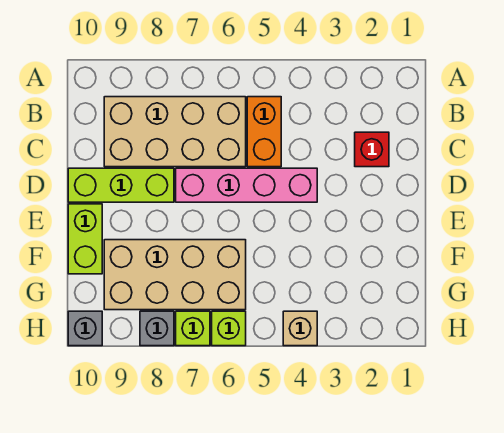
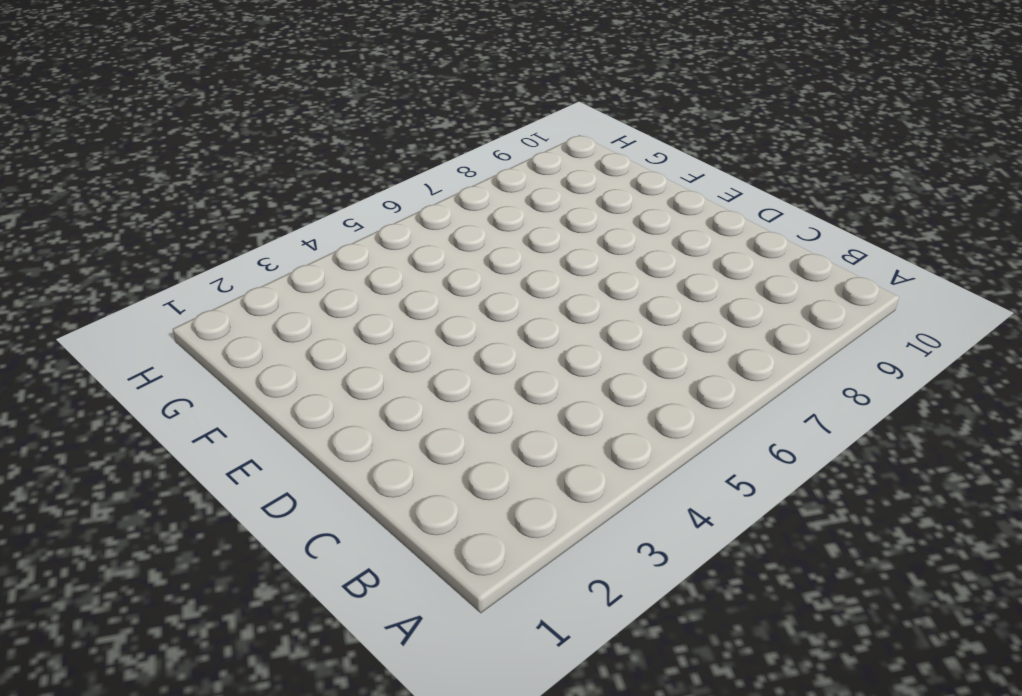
none -> orange 1x2 brick [247,97,281,167]
none -> tan 2x4 brick [104,97,246,167]
none -> red 1x1 brick [355,132,389,167]

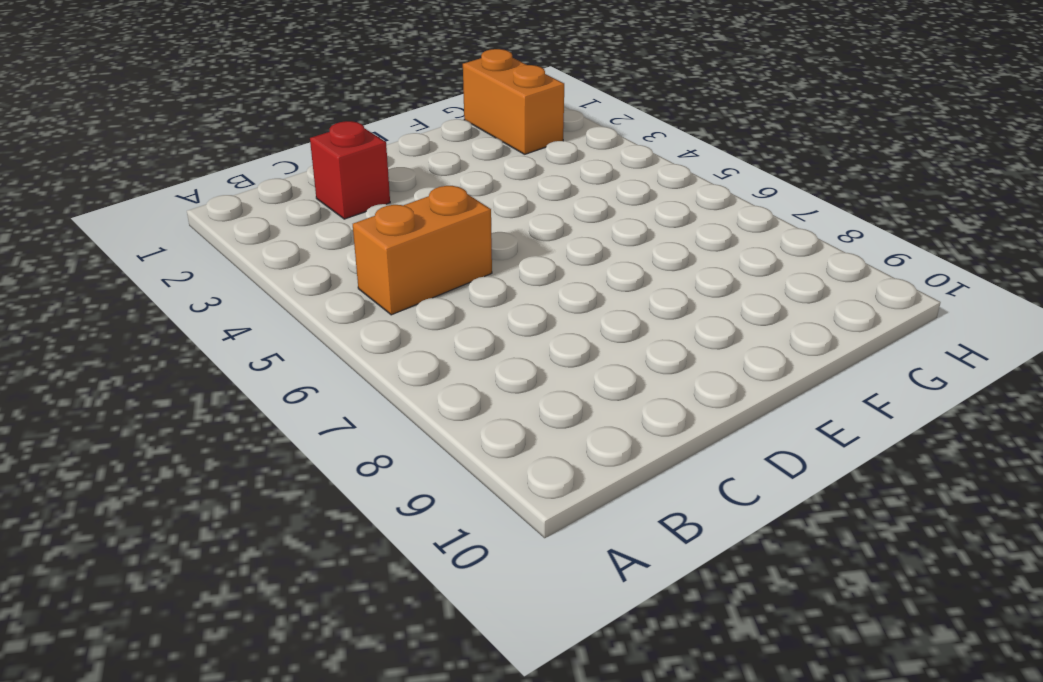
orange 1x2 brick [463,49,564,154] -> none
none -> tan 2x4 brick [104,97,246,167]
none -> pink 1x4 brick [176,168,317,202]
none -> lime 1x3 brick [68,168,174,202]

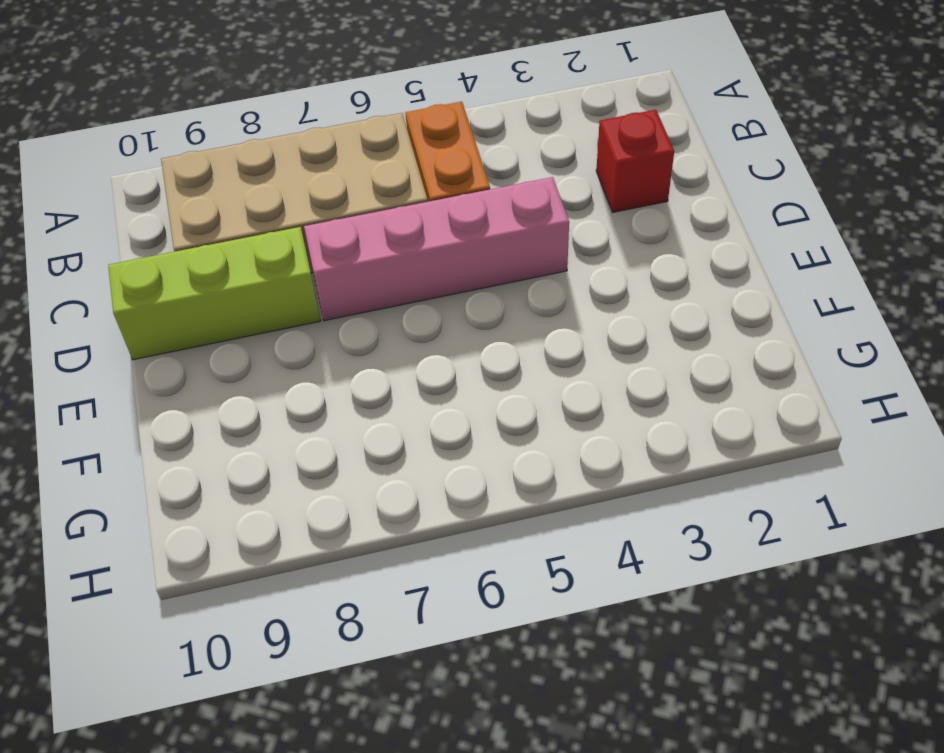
none -> lime 1x2 brick [68,204,102,274]
none -> tan 2x4 brick [104,240,246,310]
none -> tan 1x1 brick [283,311,317,346]

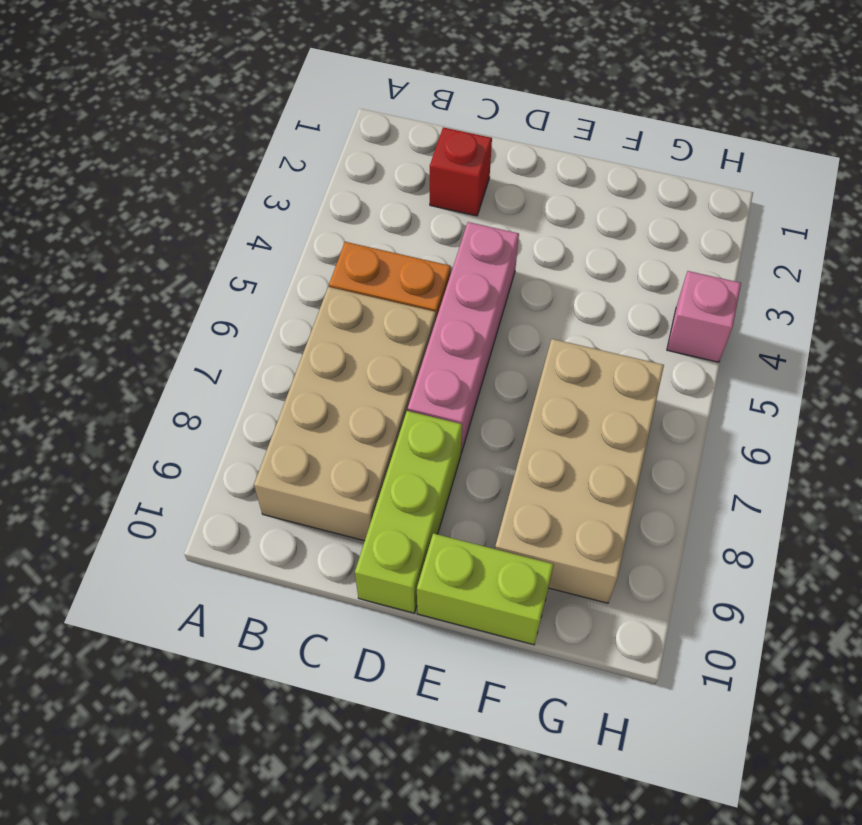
pink 1x1 brick [667,271,741,362] -> tan 1x1 brick [283,311,317,346]
none -> lime 1x1 brick [212,311,246,346]
none -> lime 1x1 brick [176,311,210,346]
none -> grey 1x1 brick [140,311,174,346]

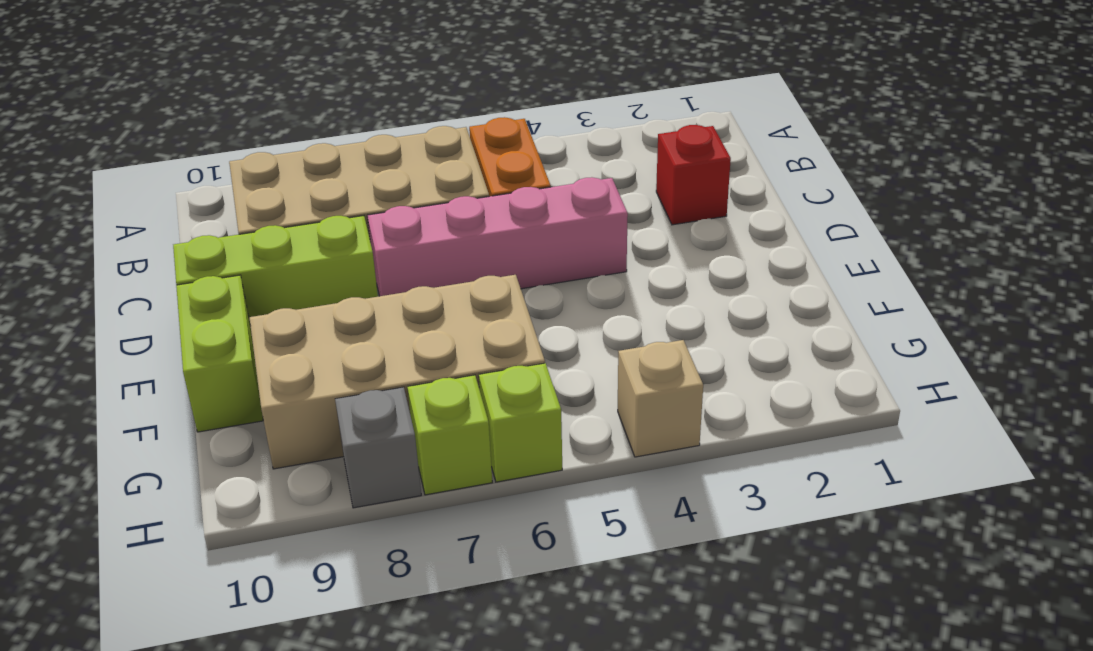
none -> grey 1x1 brick [68,311,102,346]

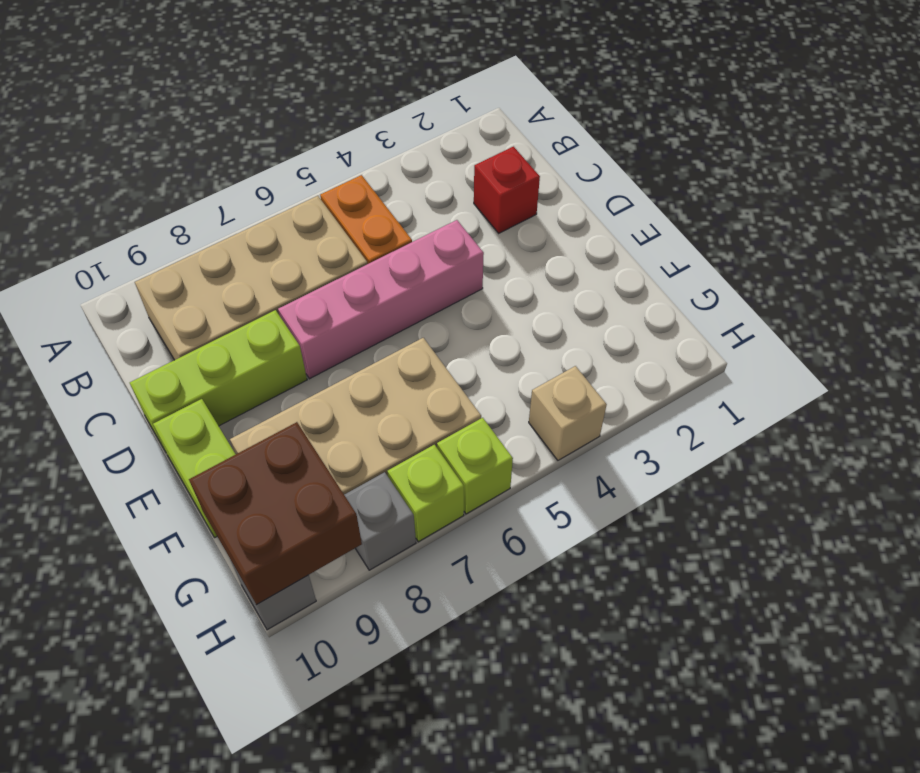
brown 2x2 brick [189,422,362,605] -> none

